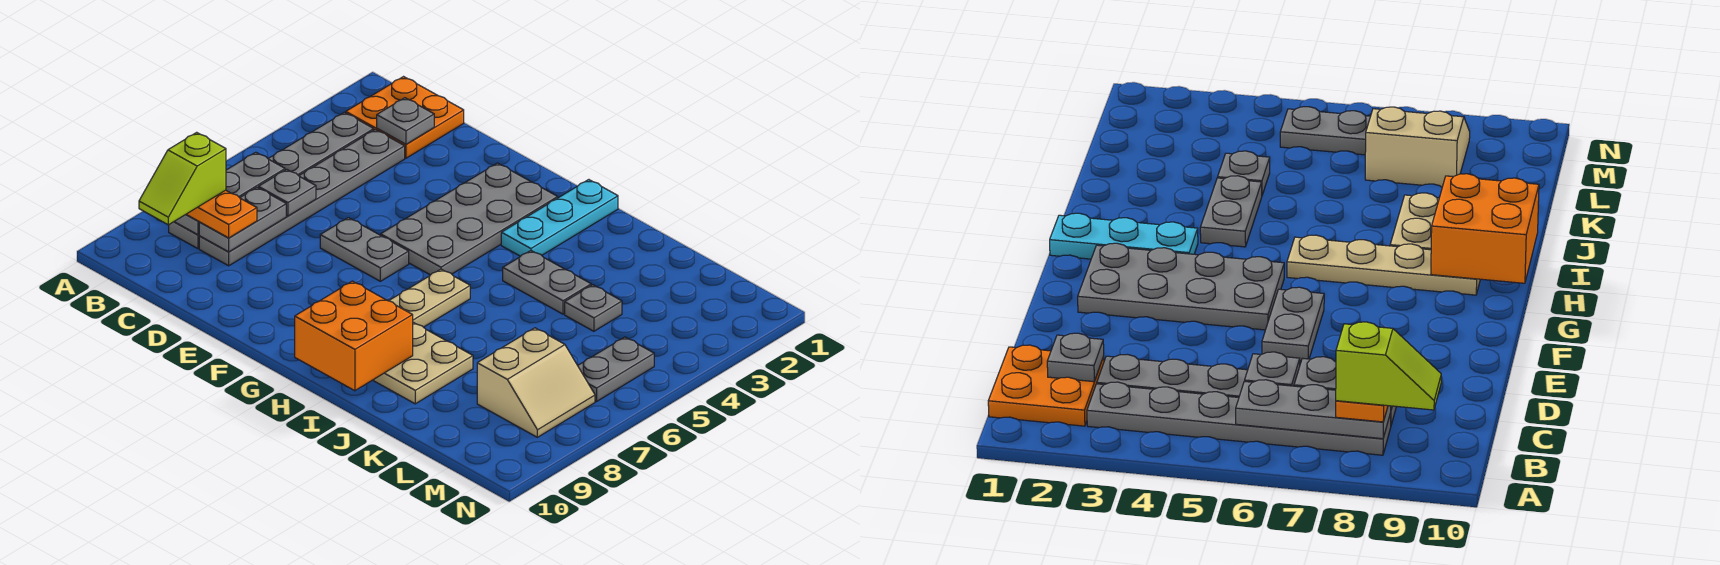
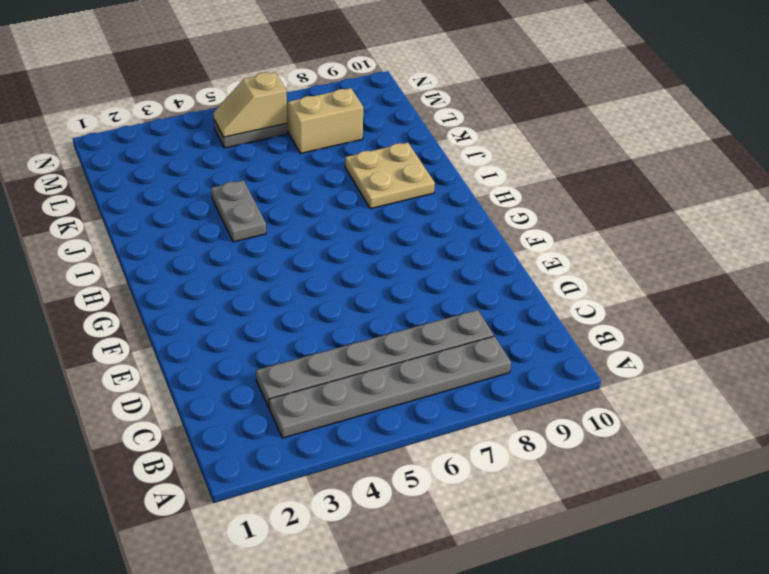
tan 1x2 slope [214,72,287,137] -> none
none -> orange 2x2 plate [346,77,464,158]
none -> grey 1x2 plate [320,218,409,281]
none -> grey 2x4 plate [381,163,558,275]

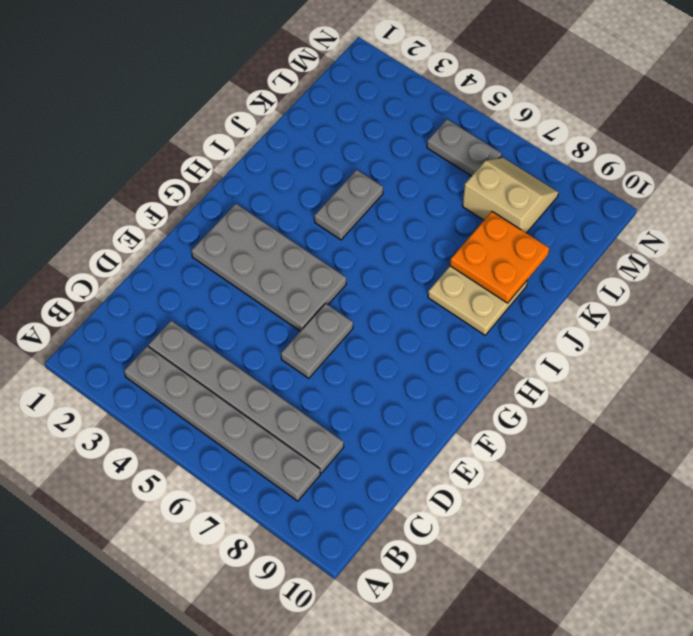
orange 2x2 plate [450,212,549,303] -> orange 2x2 plate moved to [346,77,464,158]
none -> cyan 1x3 plate [501,180,618,256]
none -> tan 1x4 plate [389,269,470,327]
none -> grey 1x1 plate [565,285,622,331]

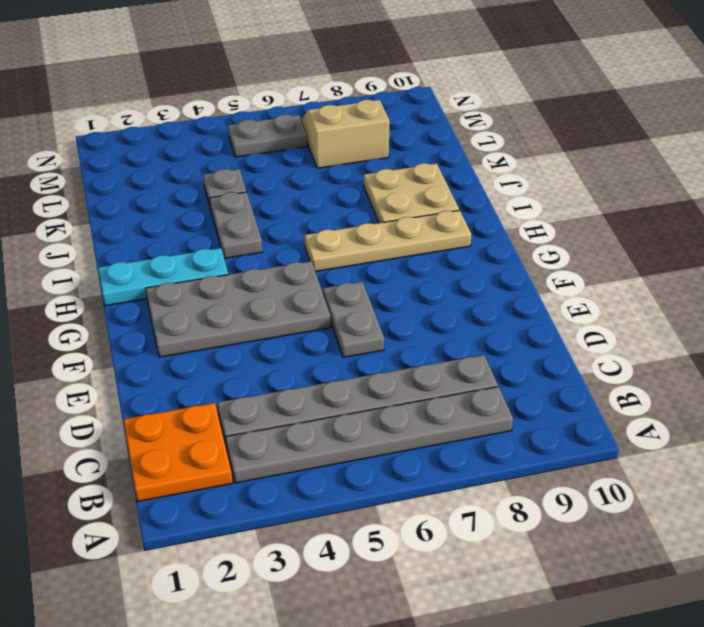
none -> grey 1x3 plate [174,152,285,235]
none -> grey 1x1 plate [377,98,434,144]
none -> grey 1x1 plate [259,169,316,216]

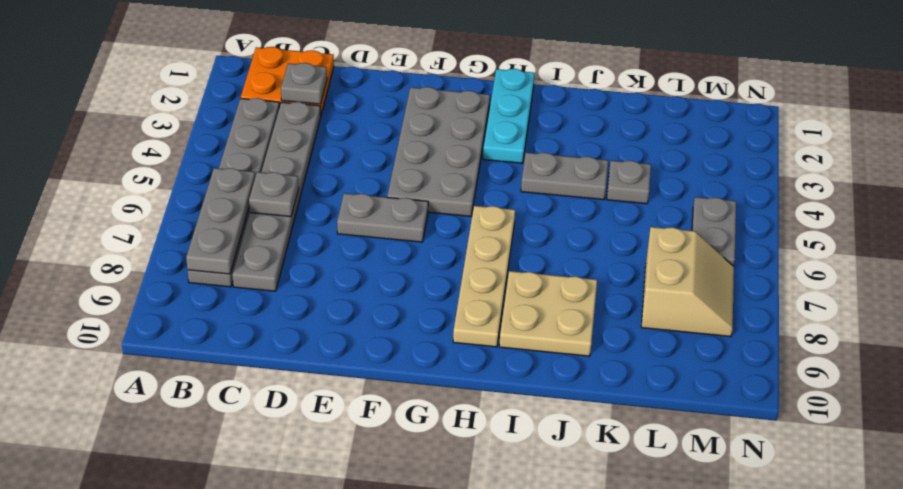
none -> grey 1x2 plate [199,187,286,252]
none -> orange 2x2 brick [295,281,413,391]
none -> orange 1x2 plate [186,190,257,238]

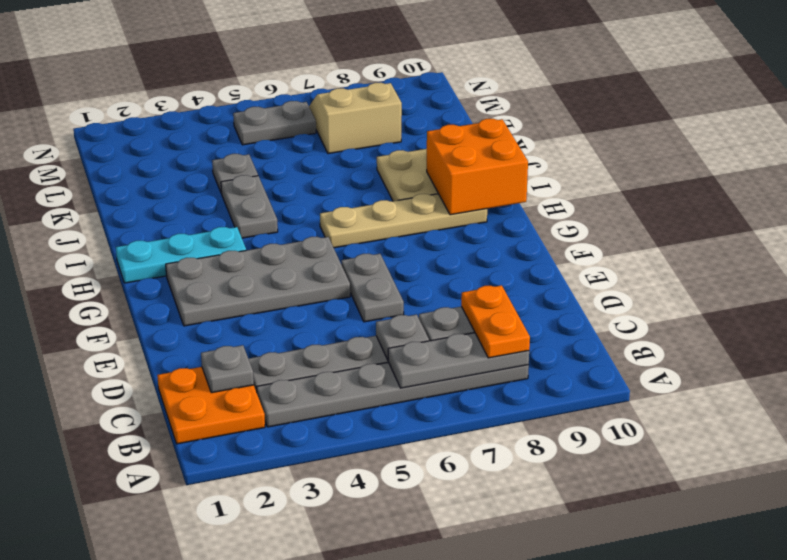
none -> lime 1x2 slope [139,132,226,225]

